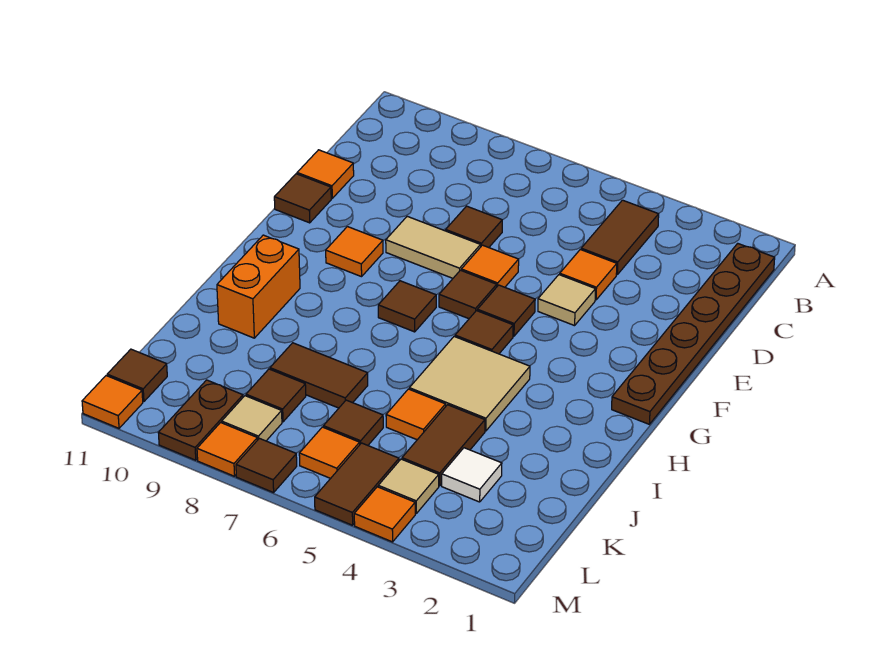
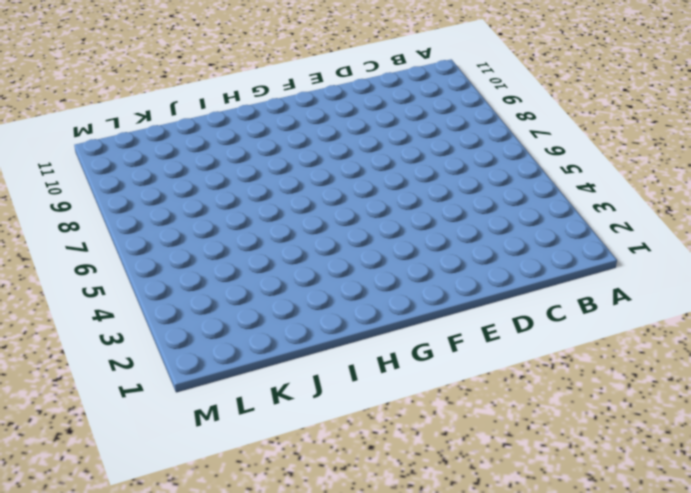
none -> brown 1x6 plate [612,243,775,424]
none -> brown 1x2 tile [581,200,659,275]
none -> orange 1x1 tile [560,250,617,300]
none -> brown 1x1 tile [446,206,502,248]

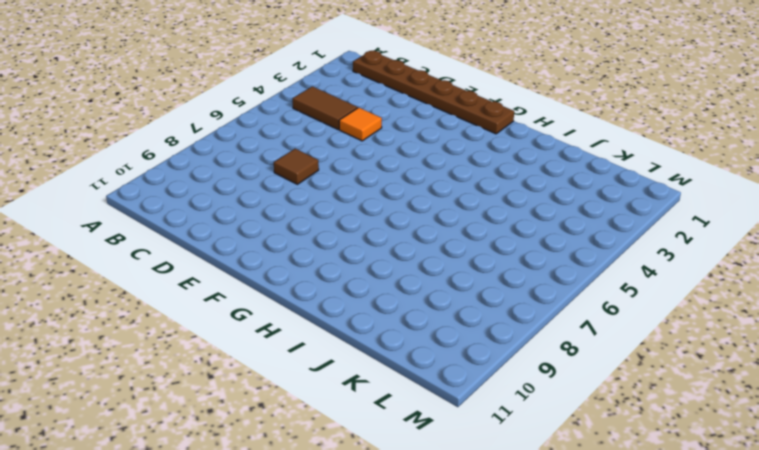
none -> orange 1x1 tile [297,150,354,198]
none -> tan 1x1 tile [538,275,595,326]
none -> orange 1x1 tile [461,245,519,287]
none -> tan 1x2 tile [386,216,481,278]

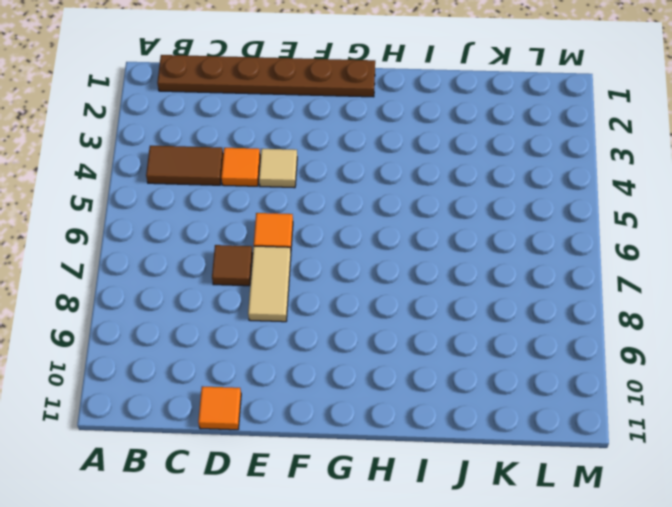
none -> brown 1x1 tile [274,174,331,223]
none -> brown 1x1 tile [477,285,535,336]
none -> brown 1x1 tile [439,270,497,319]
none -> orange 1x1 tile [326,227,383,277]

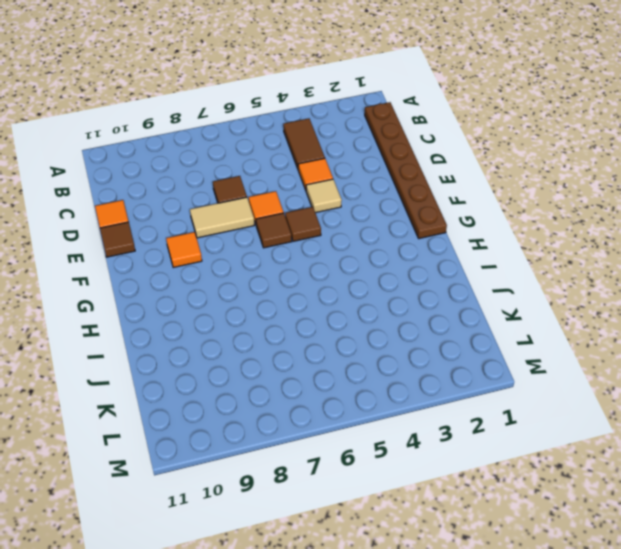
none -> brown 1x1 tile [455,311,513,354]
none -> brown 1x1 tile [378,281,436,332]
none -> tan 2x2 tile [409,337,530,431]
none -> orange 1x2 brick [217,235,300,338]

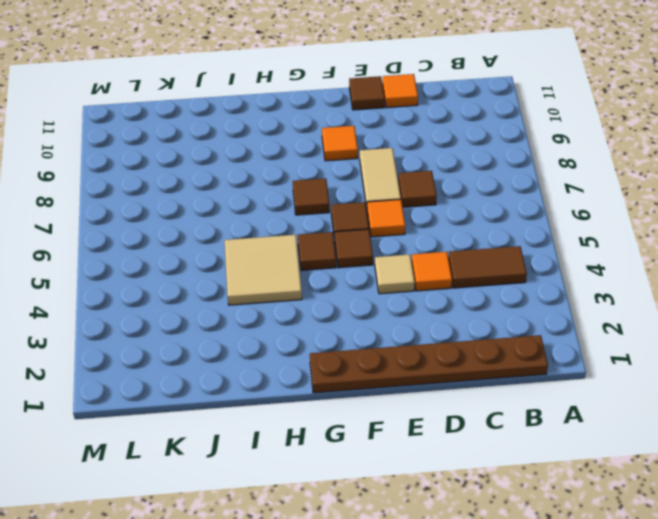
none -> orange 1x2 brick [217,235,300,338]
none -> brown 1x2 tile [402,405,485,486]
none -> orange 1x1 tile [386,389,446,440]
none -> brown 1x2 tile [270,343,368,408]

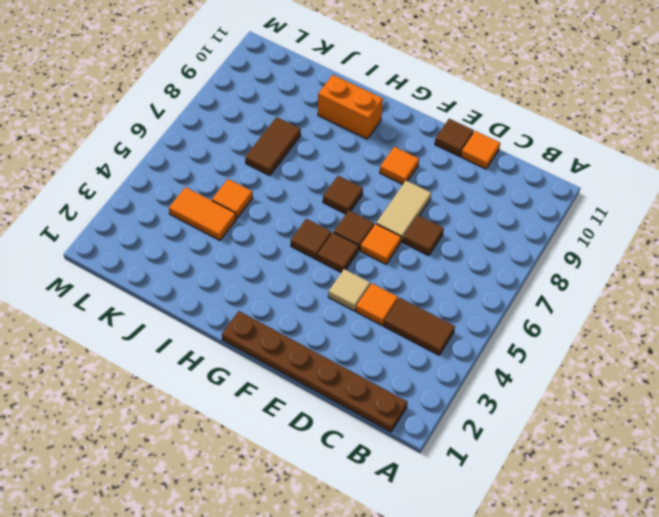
orange 1x2 tile [169,187,236,240] -> brown 1x2 tile [402,405,485,486]
none -> tan 2x2 tile [409,337,530,431]
none -> white 1x1 tile [442,448,502,502]
none -> brown 1x1 tile [323,400,383,445]
none -> brown 1x1 tile [246,369,306,422]

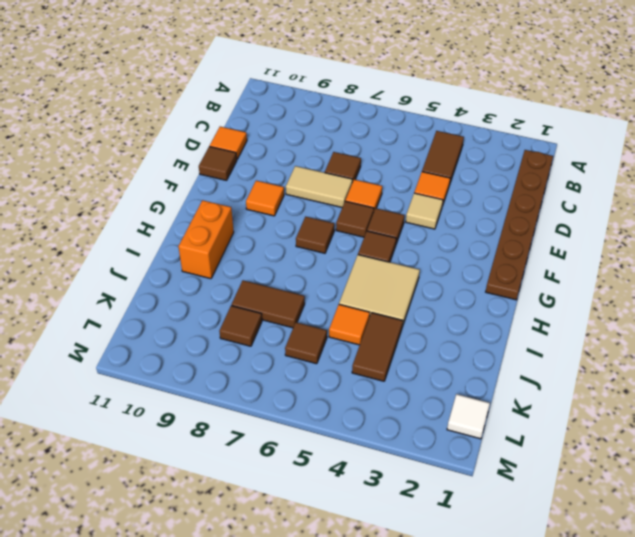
white 1x1 tile [447,394,490,439] -> white 1x1 tile moved to [442,448,502,502]
none -> tan 1x1 tile [378,459,439,513]
none -> brown 1x2 tile [315,443,399,525]
none -> orange 1x1 tile [299,427,360,478]
none -> tan 1x1 tile [222,396,282,441]

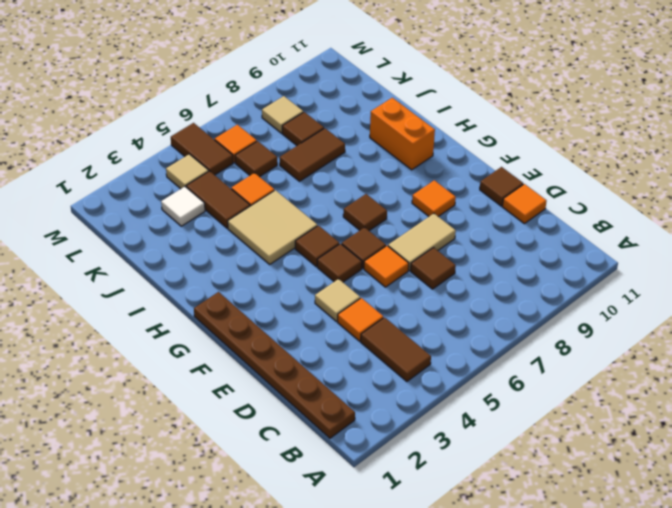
none -> brown 1x2 plate [159,380,243,460]
none -> brown 1x1 tile [107,349,167,402]
none -> orange 1x1 tile [354,487,415,542]
none -> brown 1x1 tile [236,438,297,493]

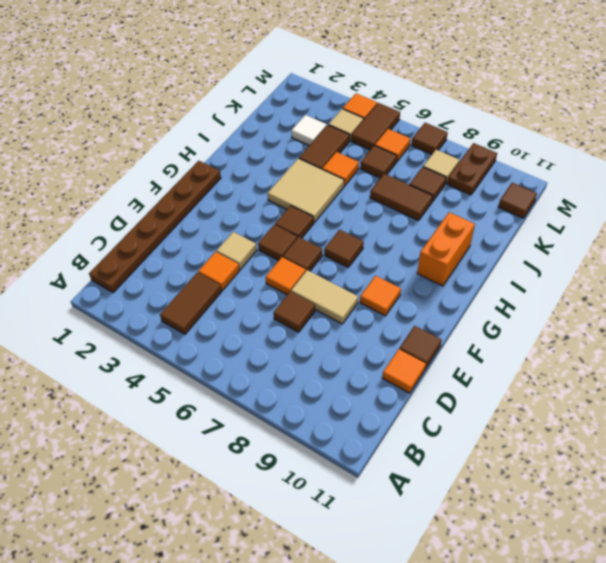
none -> orange 1x1 tile [197,423,257,476]
none -> orange 1x1 tile [82,376,143,428]

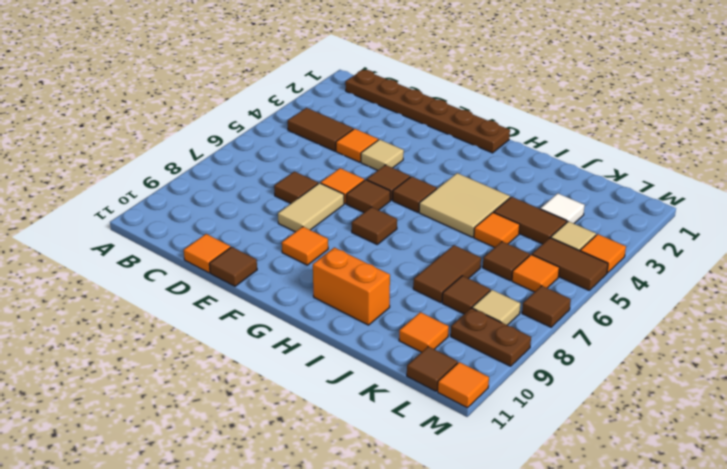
orange 1x1 tile [399,312,449,352] -> orange 1x1 tile moved to [197,423,257,476]

